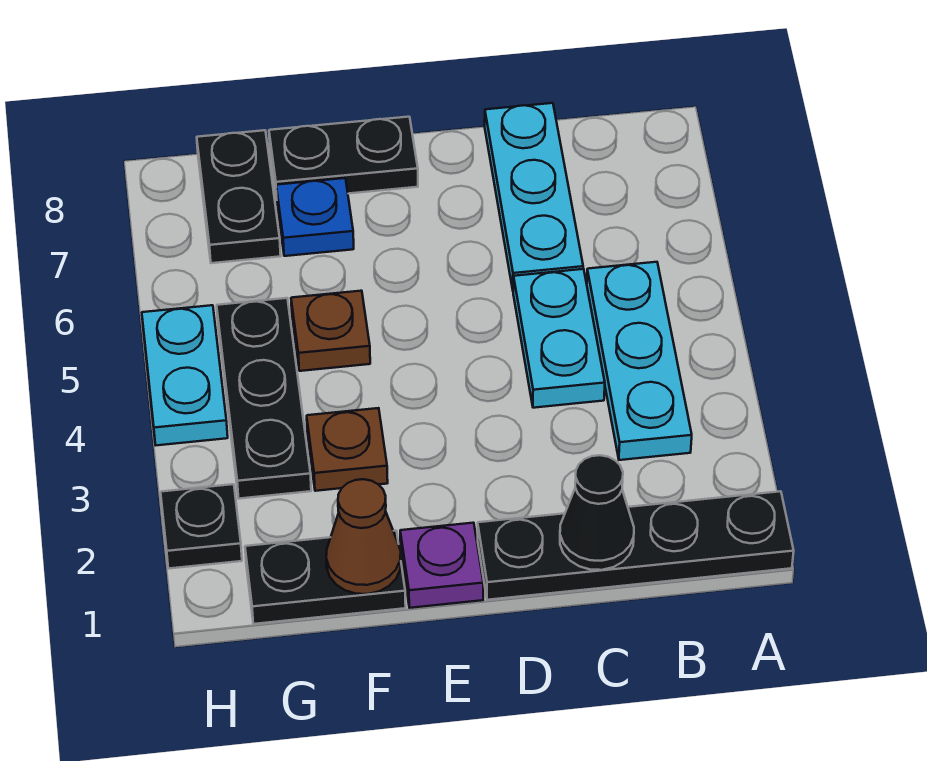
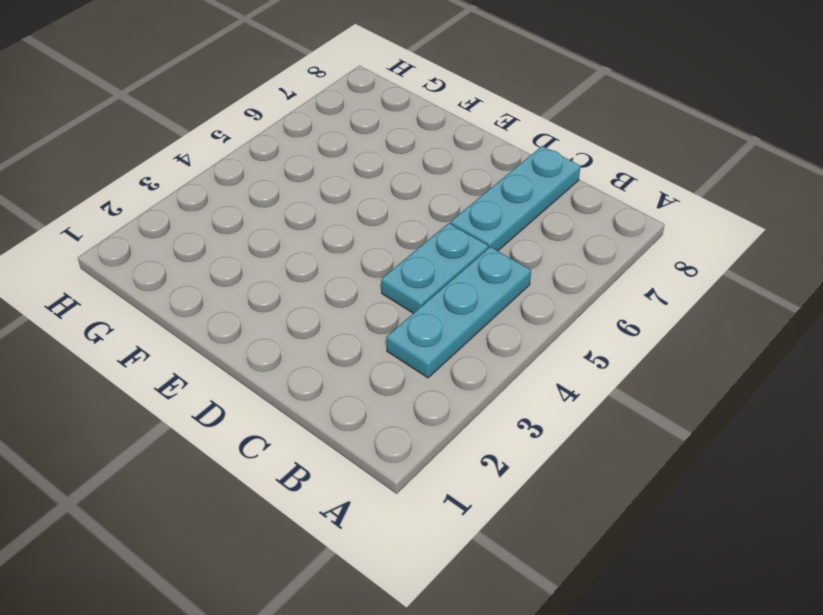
none -> black 1x4 plate [478,491,794,600]
none -> purple 1x1 plate [400,523,483,608]
none -> black 1x2 plate [269,117,418,198]

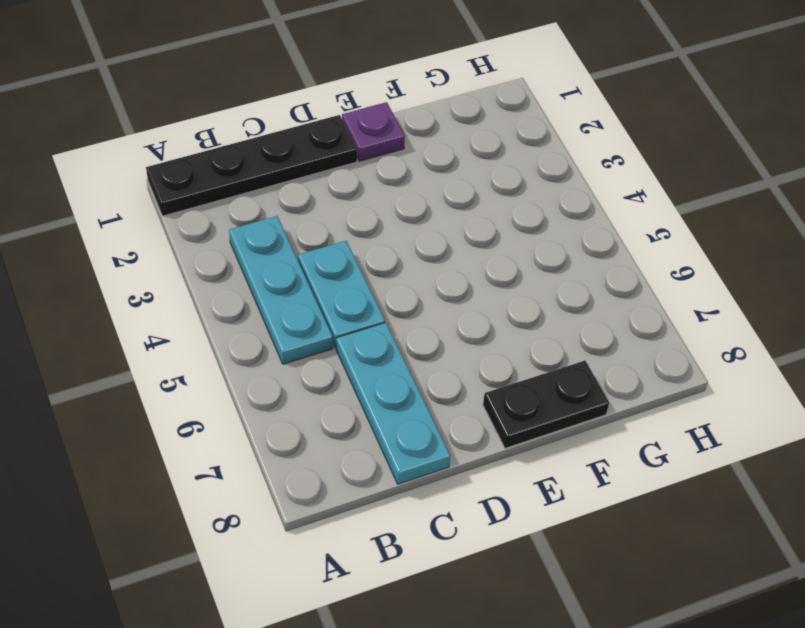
none -> black 1x2 plate [245,531,406,624]
none -> brown 1x1 plate [307,408,388,491]
none -> brown 1x1 plate [291,291,370,371]

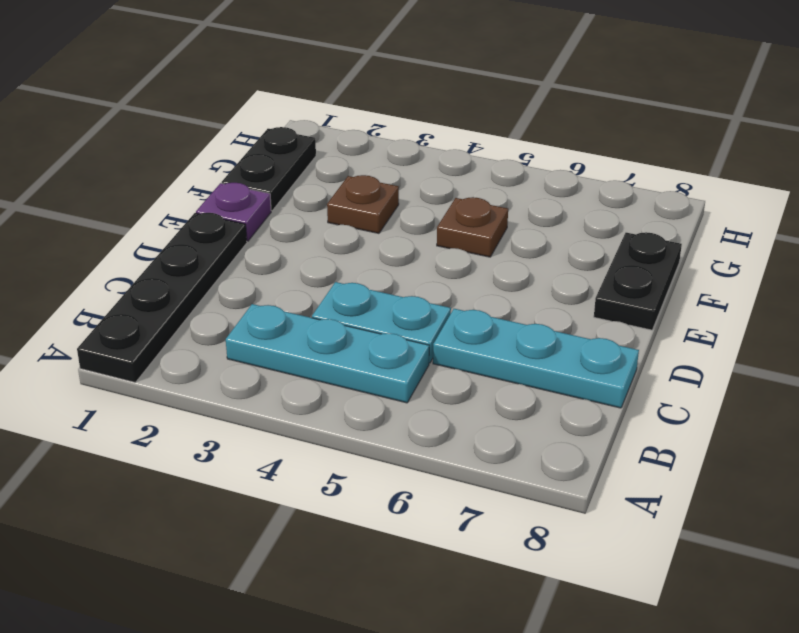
none -> blue 1x1 plate [276,178,354,256]
none -> black 1x3 plate [217,298,311,499]
none -> black 1x2 plate [197,130,281,263]

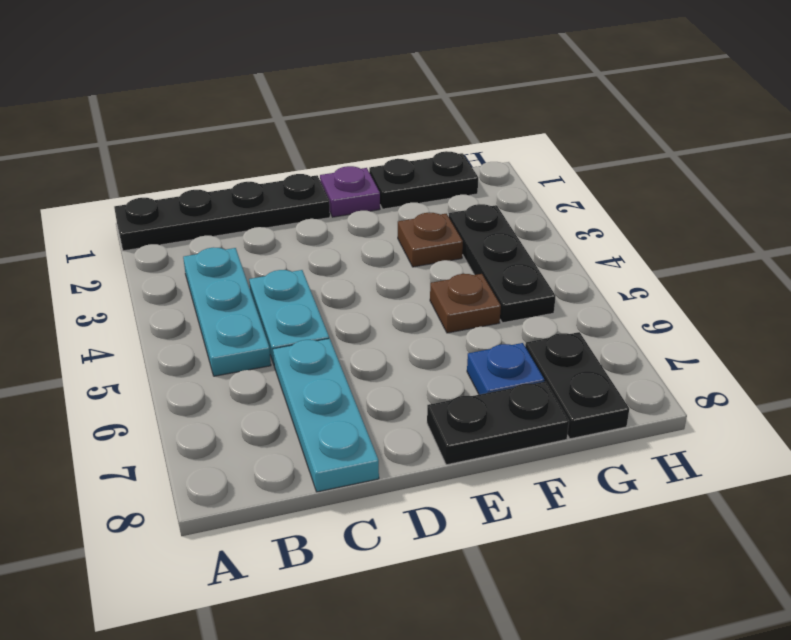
none -> black 1x1 plate [161,484,242,569]
none -> cyan 1x2 plate [142,305,228,445]
none -> black 1x1 cone [560,455,634,570]

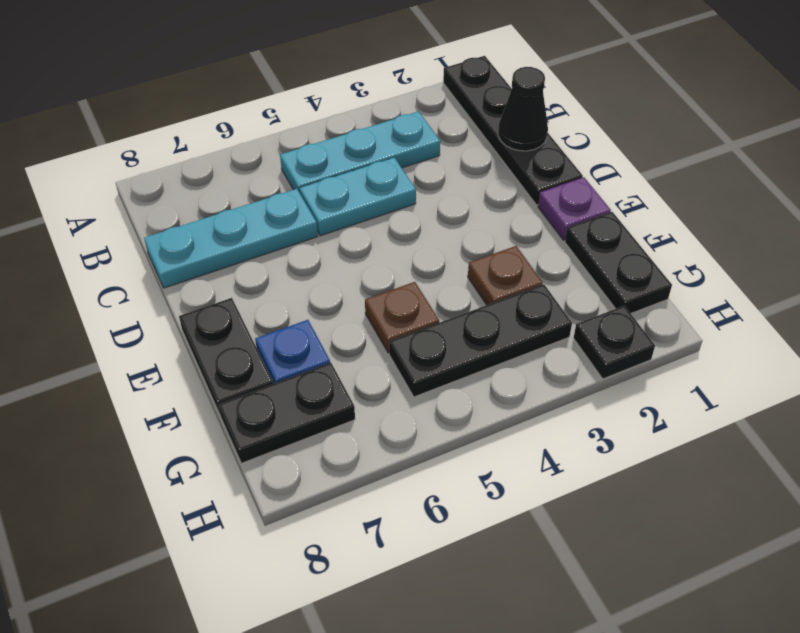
none -> cyan 1x2 plate [142,305,228,445]
none -> brown 1x1 cone [326,479,401,594]

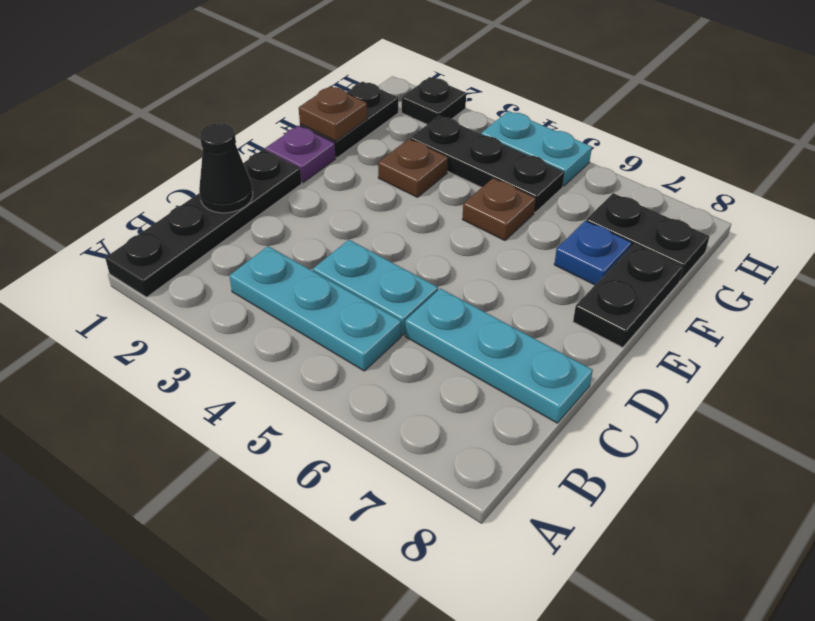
brown 1x1 plate [299,86,367,141] -> brown 1x1 cone [326,479,401,594]

